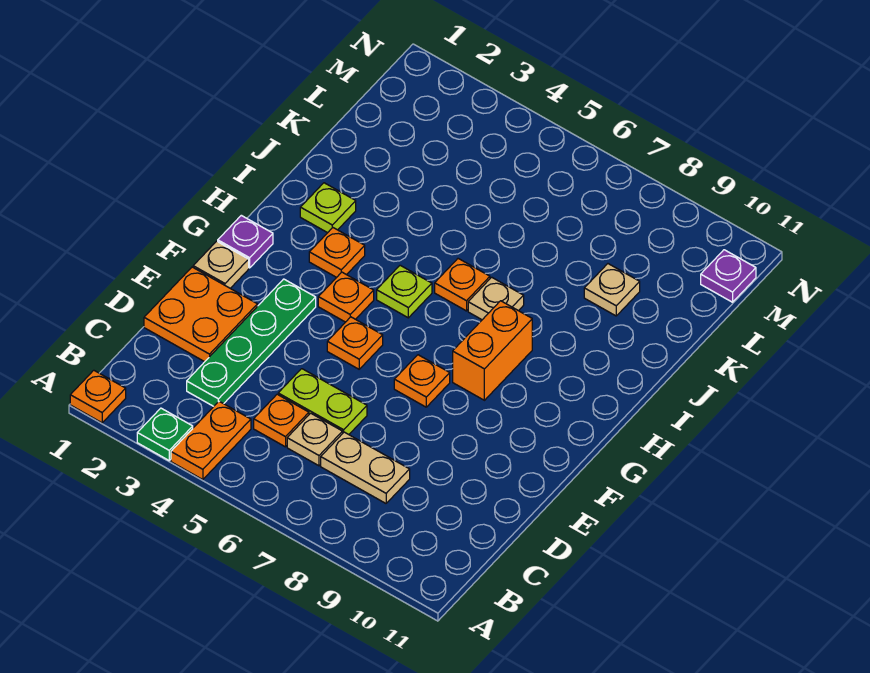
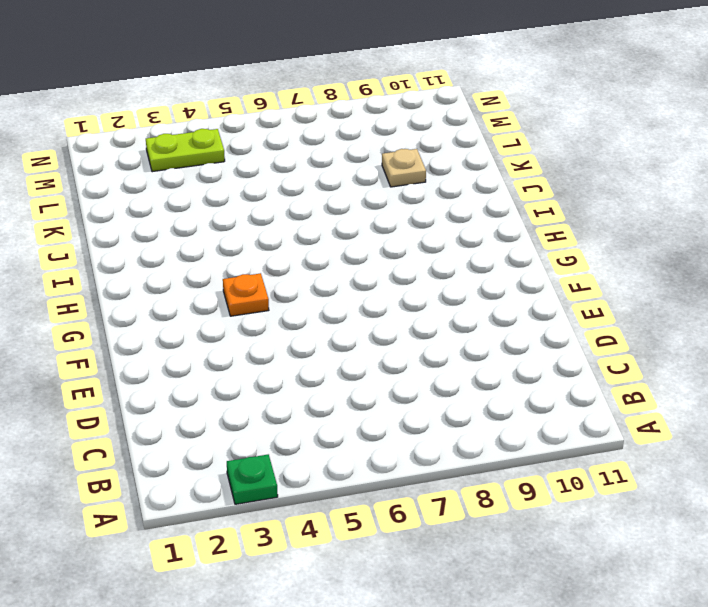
lime 1x2 plate [146,129,225,172] -> lime 1x2 plate moved to [278,369,367,434]
none -> orange 1x1 plate [70,370,126,423]
none -> orange 1x2 plate [171,401,251,480]
none -> green 1x4 plate [187,279,316,406]

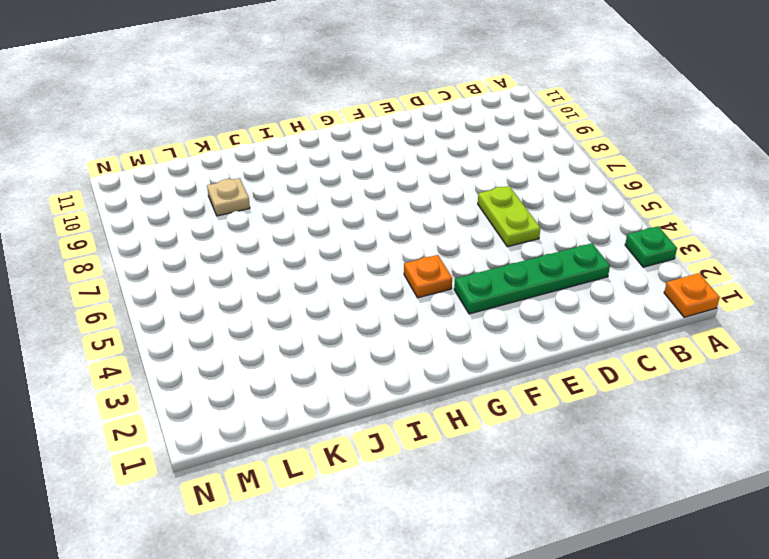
none -> orange 1x2 plate [171,401,251,480]
none -> orange 1x1 plate [254,394,309,447]
none -> tan 1x1 plate [287,413,343,466]

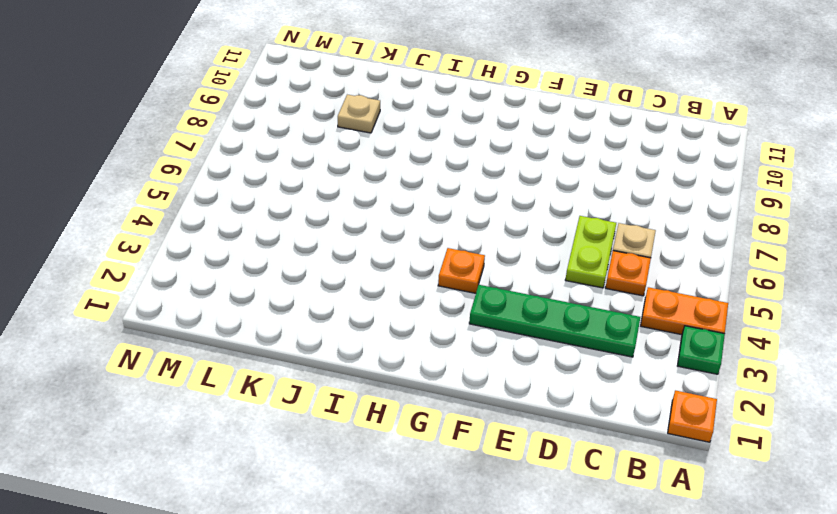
none -> tan 1x2 plate [321,432,410,503]
none -> orange 2x2 plate [144,267,258,362]
none -> tan 1x1 plate [193,241,249,288]

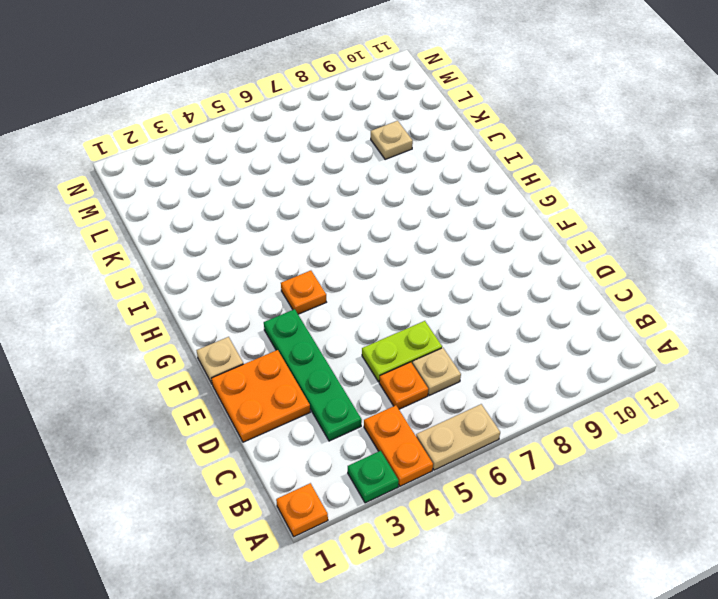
tan 1x2 plate [416,404,500,470] -> tan 1x2 plate moved to [321,432,410,503]
none -> orange 1x1 plate [327,317,383,369]
none -> orange 1x1 plate [394,355,450,407]
none -> purple 1x1 plate [218,215,273,268]

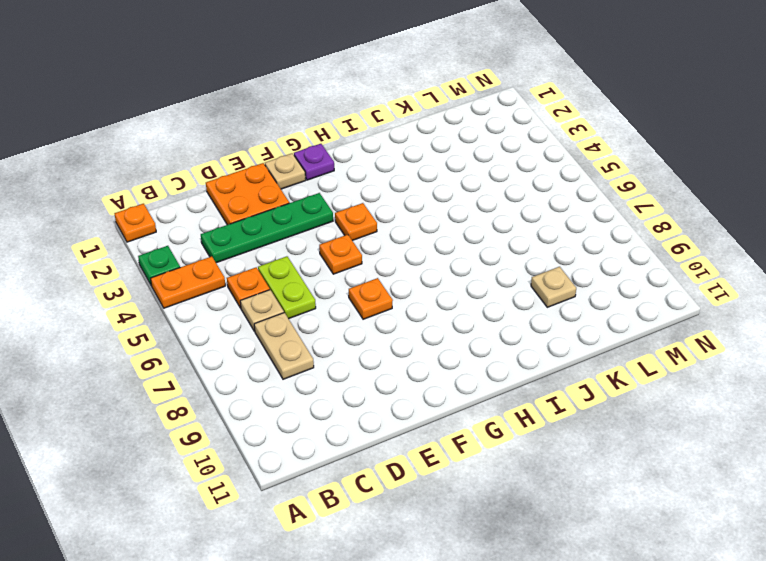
none -> orange 1x2 brick [453,301,532,400]
none -> orange 1x1 plate [309,228,365,277]
none -> lime 1x1 plate [377,265,432,318]

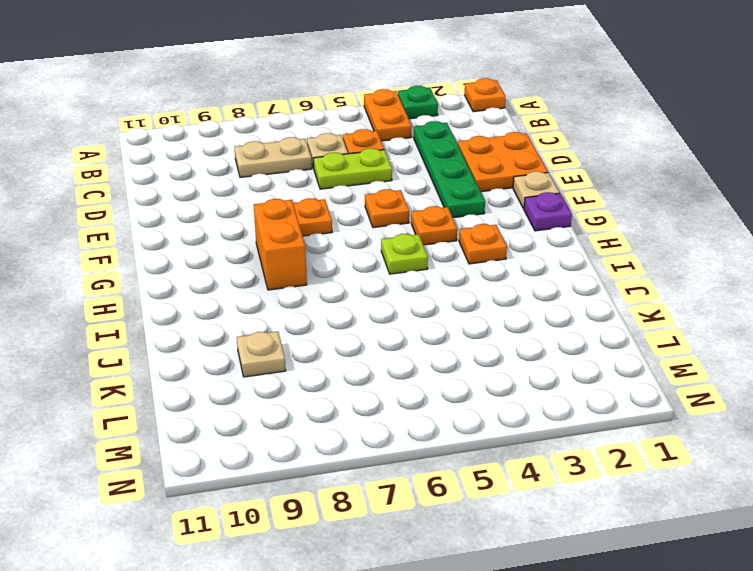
none -> lime 1x1 plate [300,183,356,233]
none -> orange 1x1 plate [435,259,490,311]
none -> tan 1x1 plate [468,277,524,320]

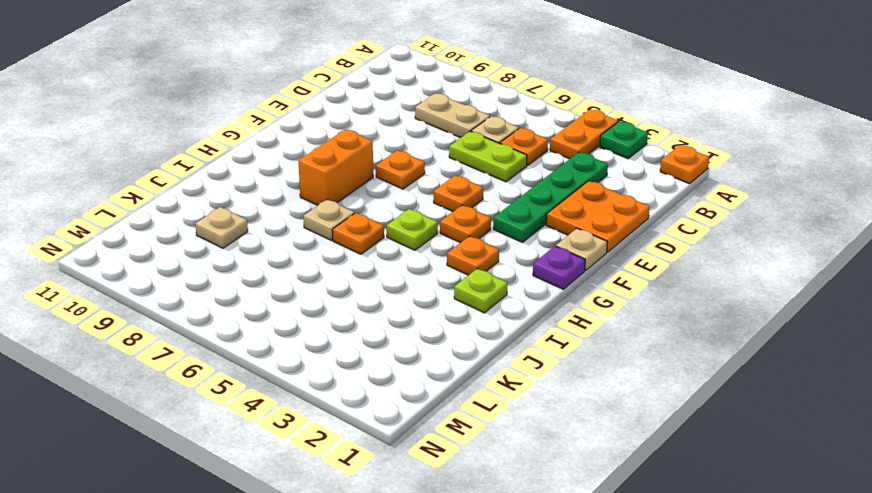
none -> purple 1x1 plate [701,250,756,302]

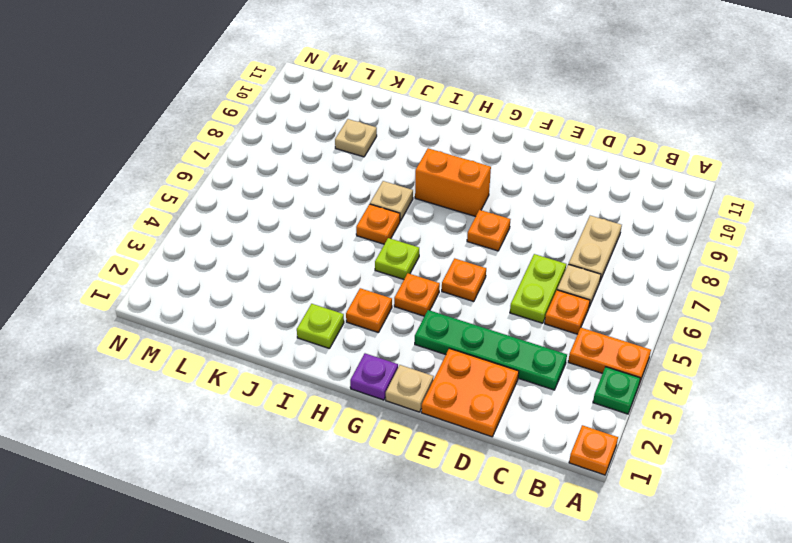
none -> purple 1x1 plate [701,250,756,302]

